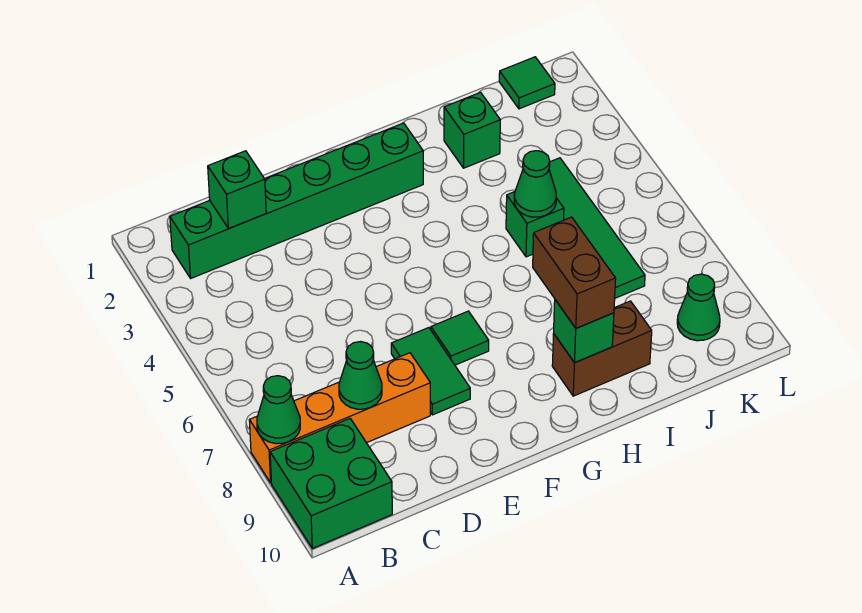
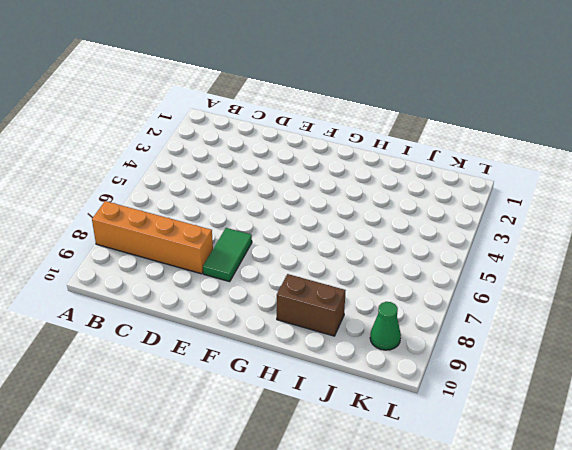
none -> green 2x2 brick [270,419,392,548]
none -> green 1x6 brick [170,123,423,278]
none -> green 1x1 tile [431,311,489,365]

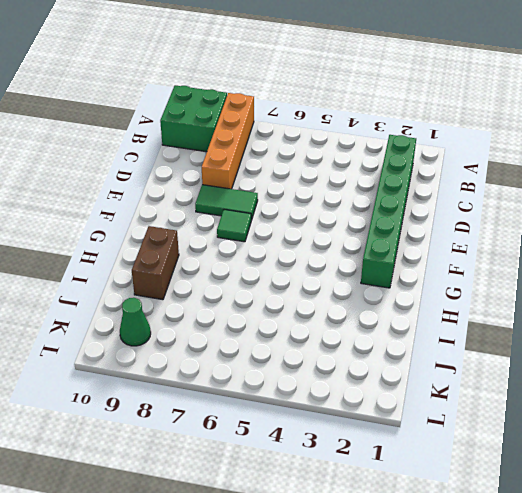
none -> green 1x1 brick [444,92,500,168]
none -> green 1x1 brick [506,192,564,257]
none -> green 1x4 tile [549,158,645,298]

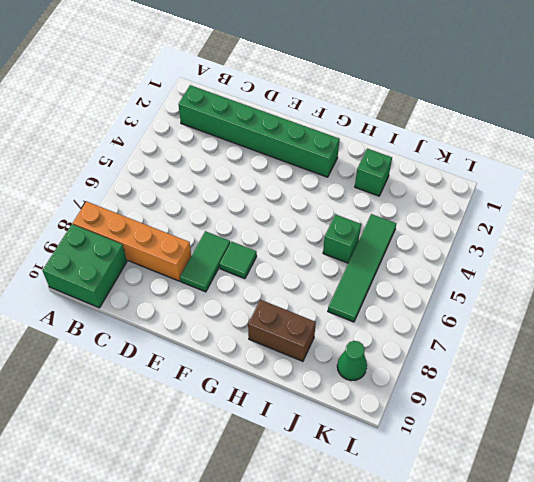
none -> green 1x1 tile [499,57,555,109]
none -> green 1x1 cone [257,376,300,444]
none -> green 1x1 brick [208,151,266,229]

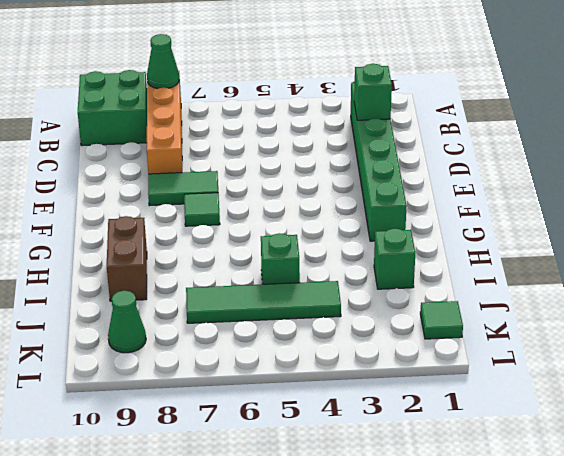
none -> green 1x1 cone [339,342,382,409]
none -> green 1x1 brick [554,300,614,363]
none -> green 1x1 cone [514,151,556,217]

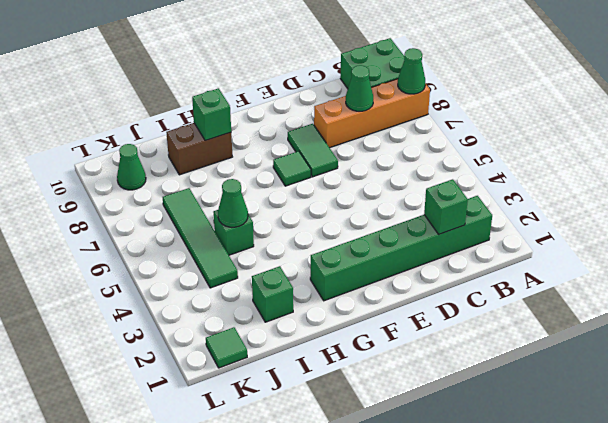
none -> brown 1x2 brick [533,217,616,328]

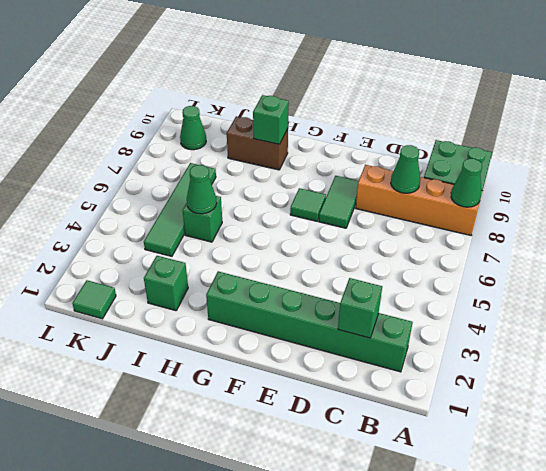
none -> brown 1x2 brick [533,217,616,328]

